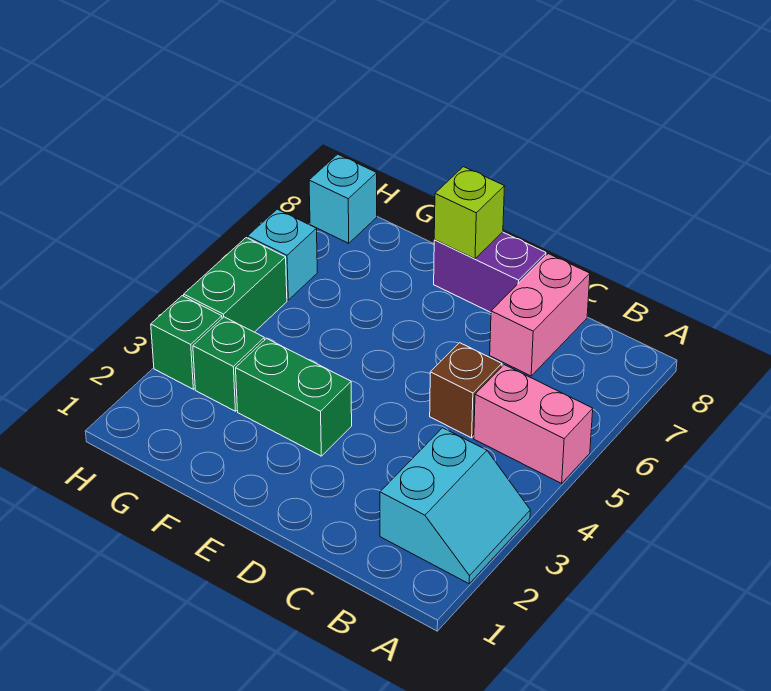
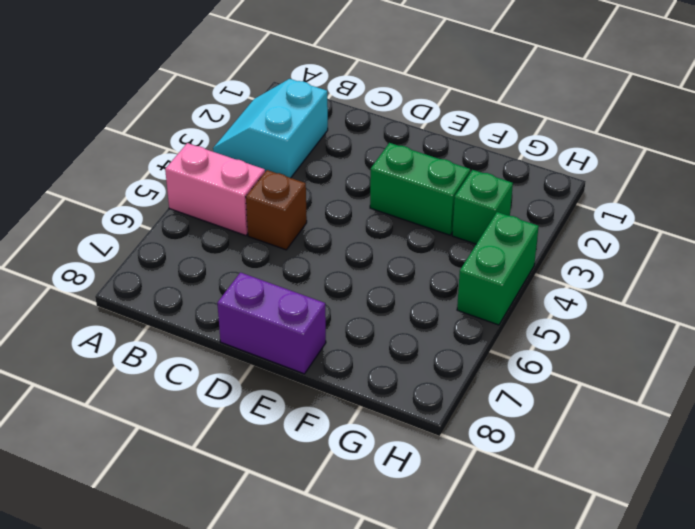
none -> pink 1x2 brick [490,254,590,376]
none -> green 1x1 brick [151,296,222,389]
none -> cyan 1x1 brick [248,209,317,300]

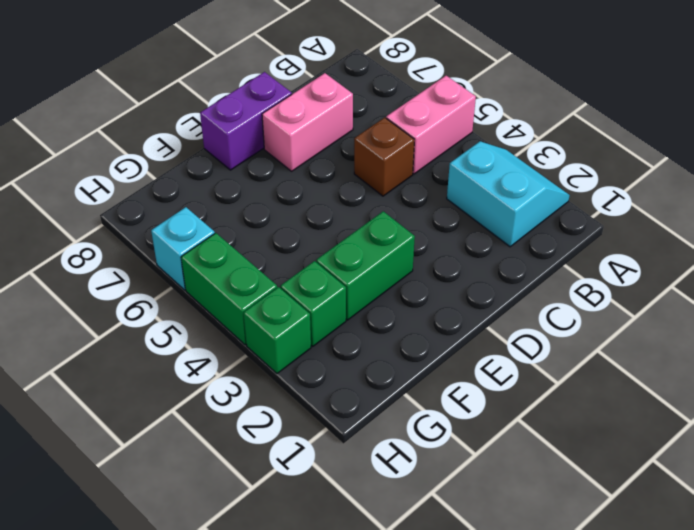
pink 1x2 brick [262,73,353,171] -> pink 1x2 brick turned to [490,254,590,376]
none -> cyan 1x1 brick [309,154,377,243]
none -> lime 1x1 brick [434,167,505,259]

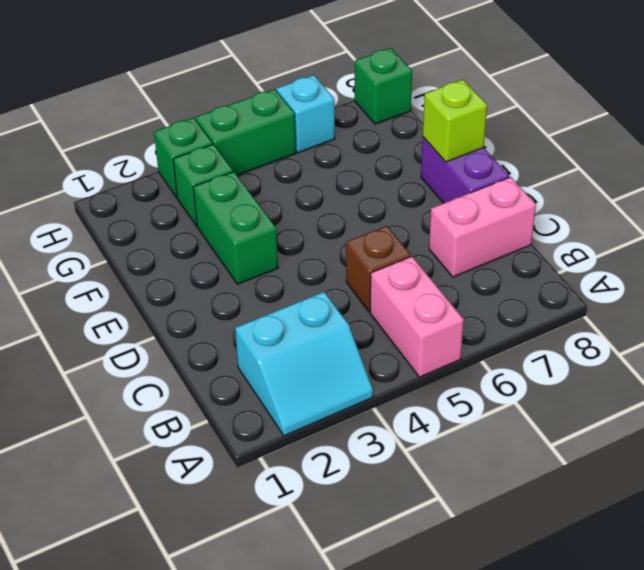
green 1x1 brick [355,48,412,124] -> cyan 1x1 brick [309,154,377,243]

